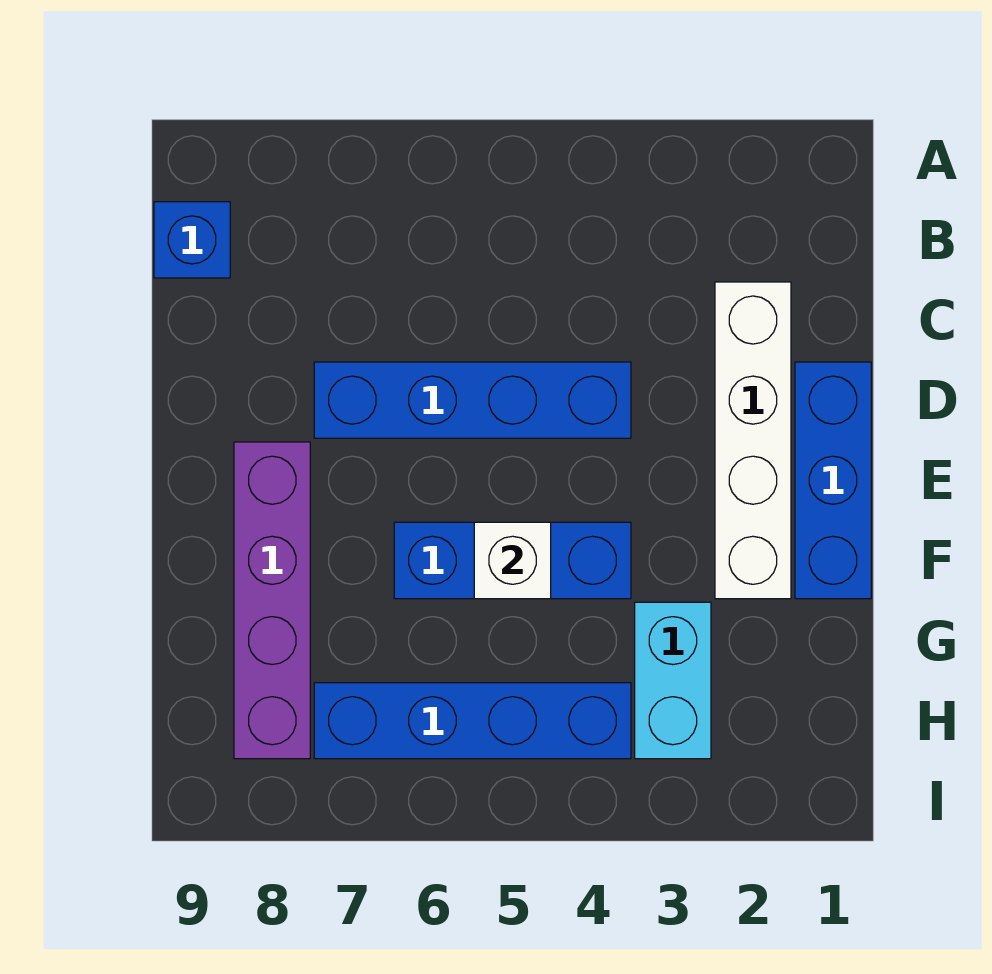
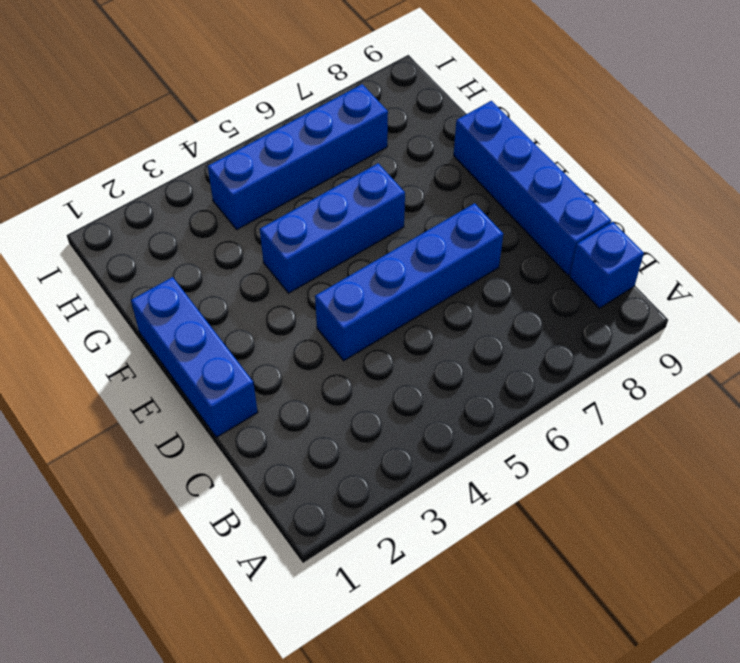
blue 1x4 brick [454,101,611,275] -> none
none -> white 1x4 brick [715,282,791,599]
none -> purple 1x4 brick [234,442,310,759]

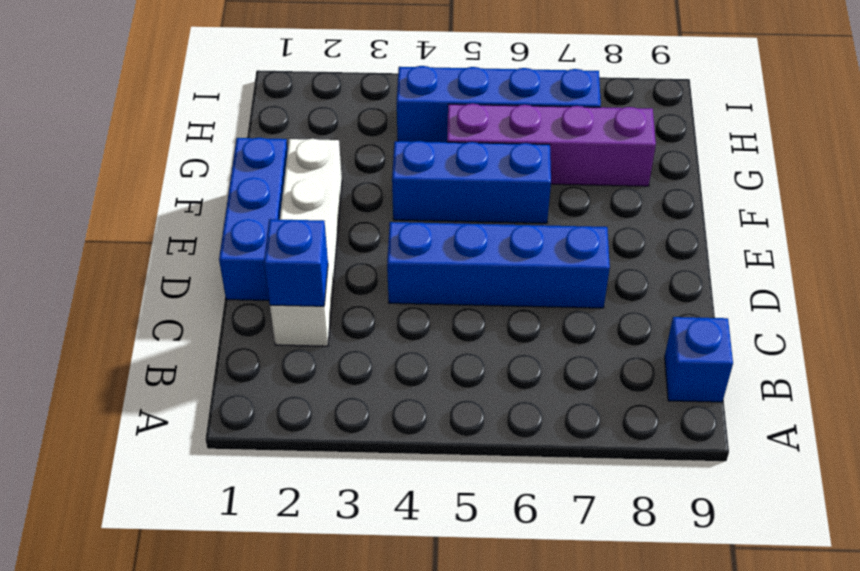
blue 1x1 brick [264,219,328,306] -> none
purple 1x4 brick [447,104,656,186] -> purple 1x4 brick turned to [234,442,310,759]
none -> cyan 1x2 brick [635,602,711,759]
none -> white 1x1 brick [474,522,551,599]

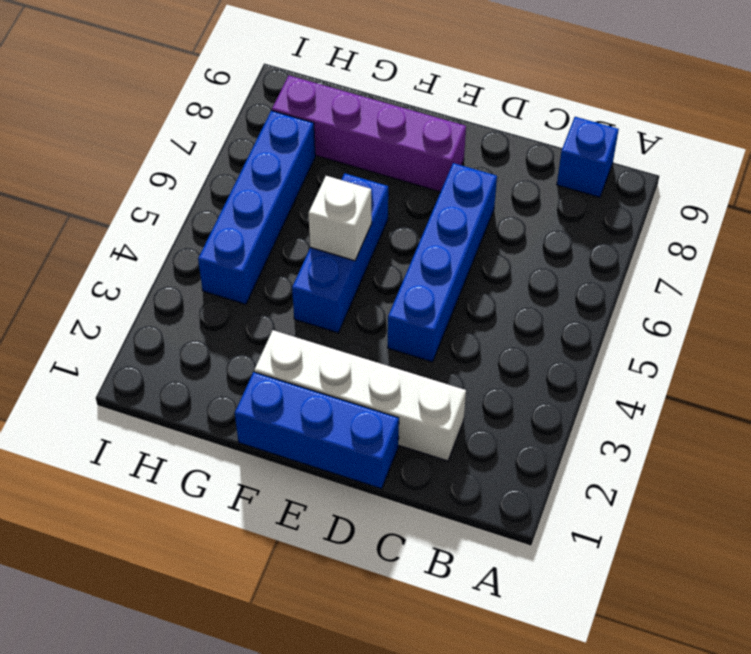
none -> cyan 1x2 brick [635,602,711,759]

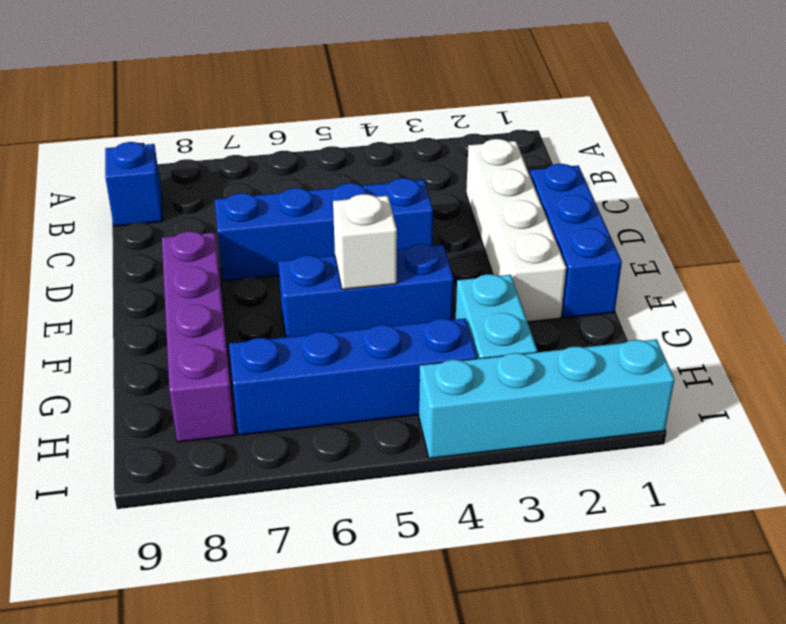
cyan 1x4 brick [419,339,675,459] -> none

